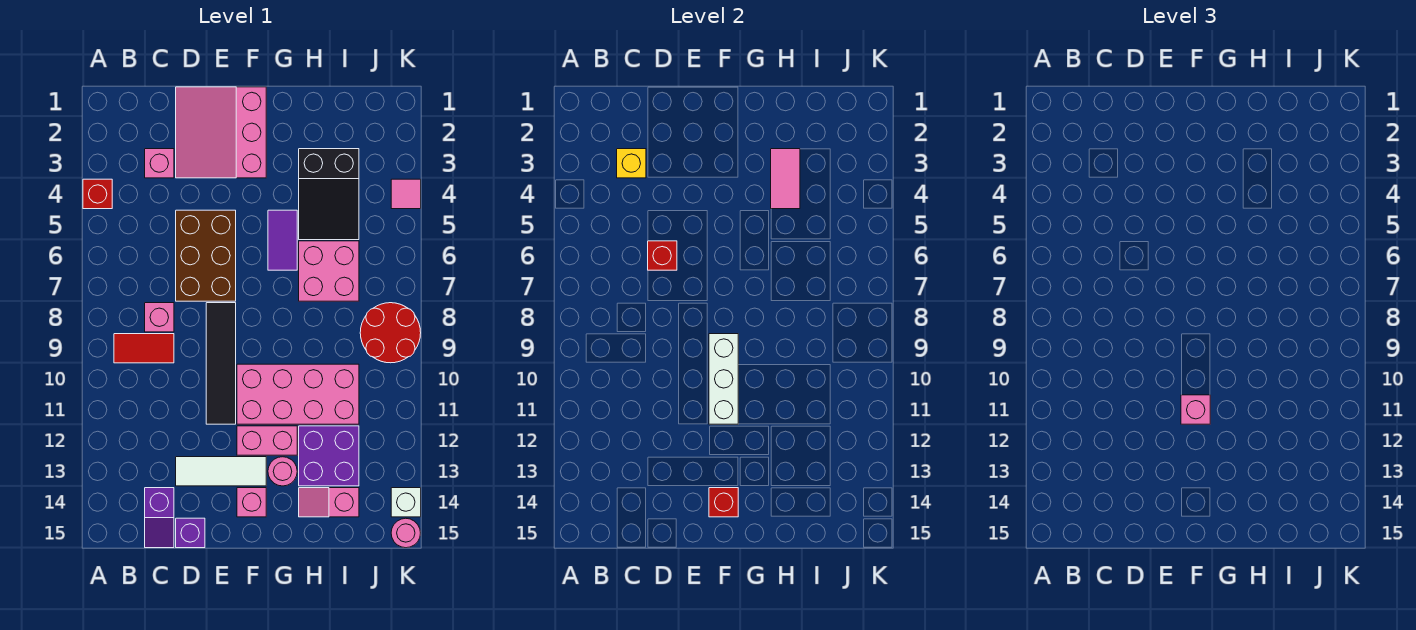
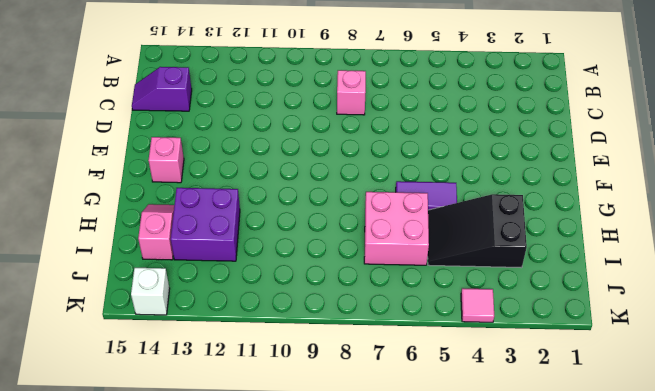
none -> red 1x1 brick [83,179,112,209]
none -> red 1x2 tile [114,334,174,363]
none -> pink 1x1 brick [145,149,174,178]

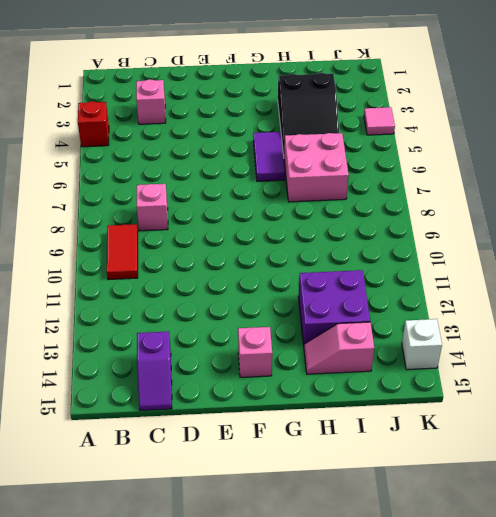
red 1x2 tile [107,224,138,280] -> red 1x2 tile turned to [114,334,174,363]
none -> pink 3x3 slope [176,87,266,178]
none -> brown 2x3 brick [176,210,236,301]
none -> white 1x3 tile [176,457,266,486]

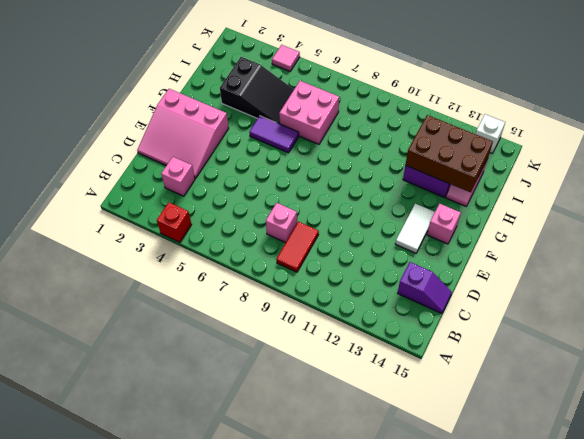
white 1x2 tile [395,204,435,253] -> white 1x3 tile [176,457,266,486]
brown 2x3 brick [405,115,493,192] -> brown 2x3 brick moved to [176,210,236,301]
none -> purple 1x1 brick [176,518,205,548]
none -> black 1x4 tile [206,303,236,424]
none -> pink 2x4 brick [237,364,359,424]

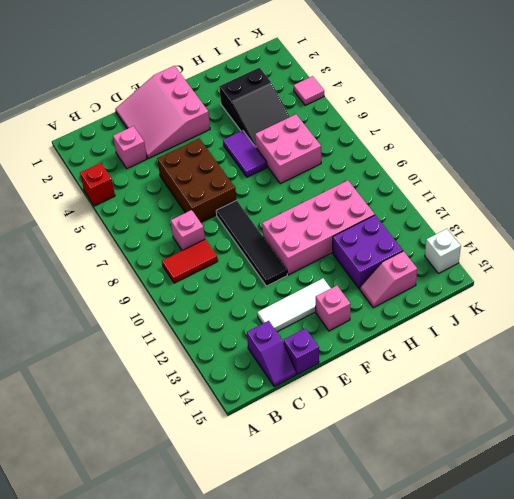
none -> pink 1x2 brick [237,426,297,455]
none -> pink 1x1 round brick [268,457,297,486]
none -> red 2x2 round brick [360,303,421,363]

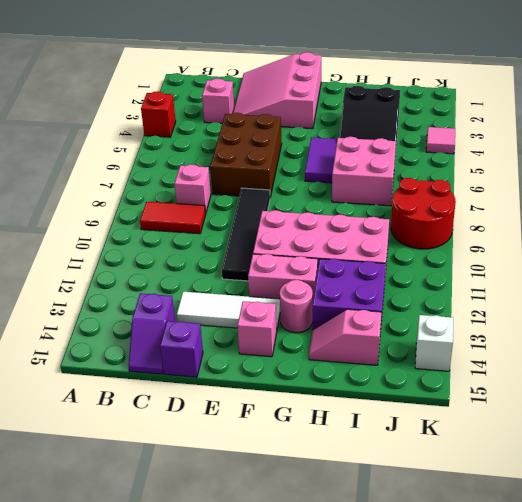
none -> pink 1x1 round brick [391,518,420,548]
none -> yellow 1x1 brick [617,149,646,178]
none -> red 1x1 brick [648,241,677,270]

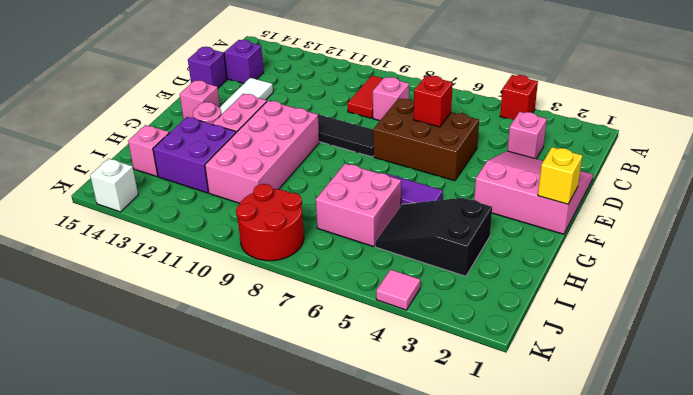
yellow 1x1 brick [538,147,583,204] -> yellow 1x1 brick moved to [617,149,646,178]
none -> pink 1x1 round brick [391,518,420,548]
none -> white 1x3 brick [709,334,738,424]
none -> red 1x1 brick [709,488,738,517]

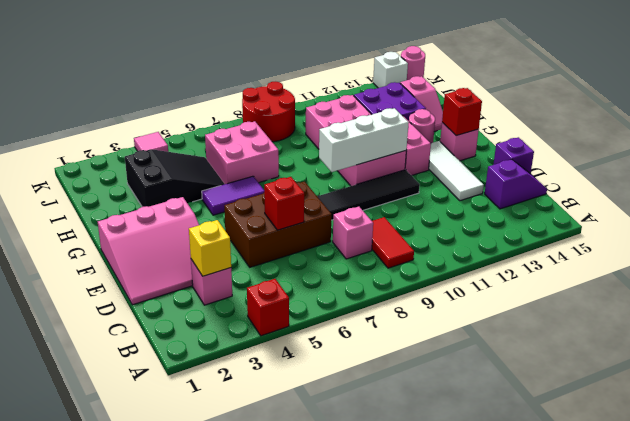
none -> pink 1x2 tile [771,149,800,209]
none -> pink 1x1 brick [1181,395,1210,424]

